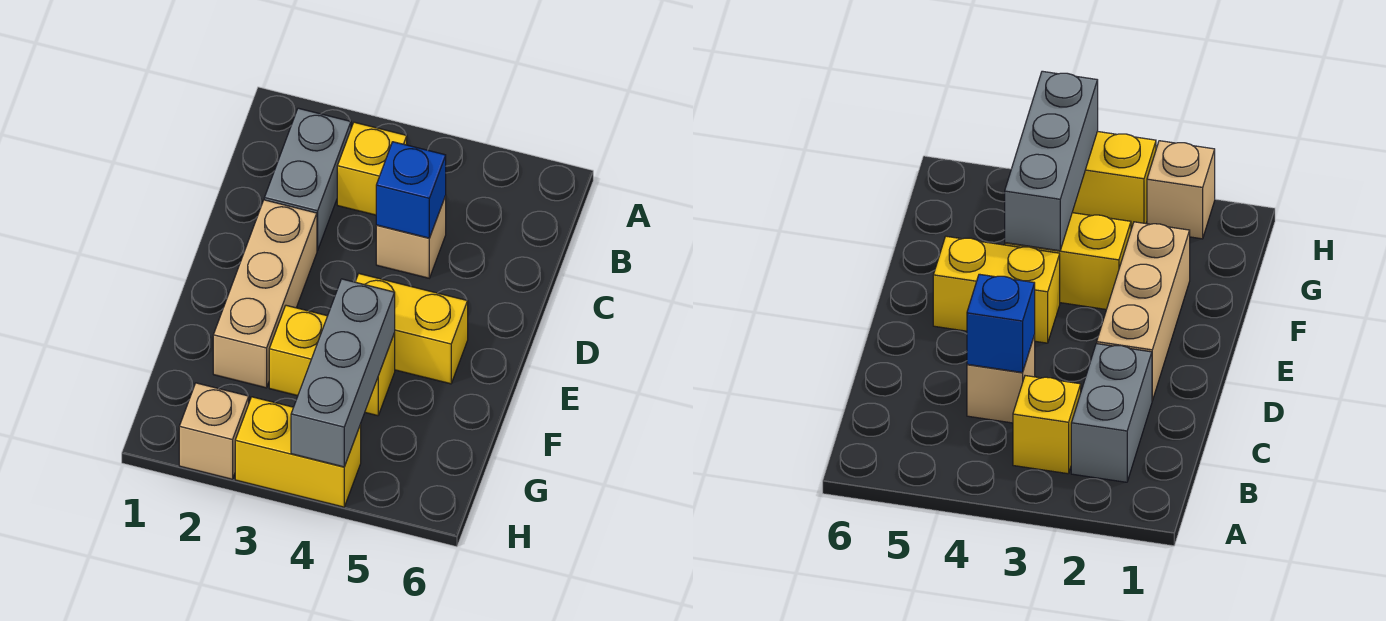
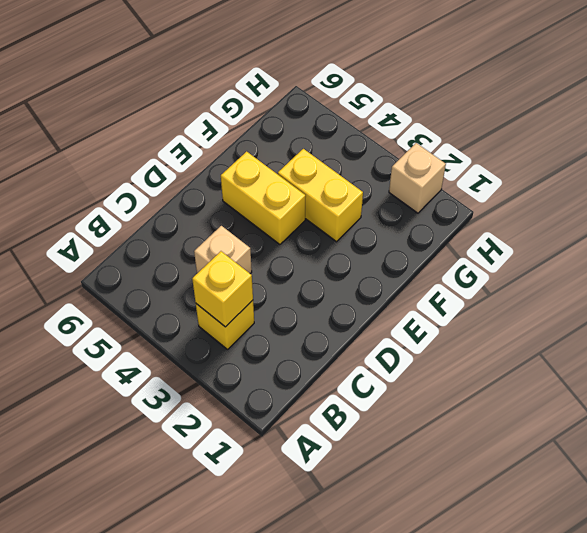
yellow 1x1 brick [192,251,253,327] -> none
none -> grey 1x2 brick [264,108,351,251]
none -> tan 1x3 brick [213,200,317,388]

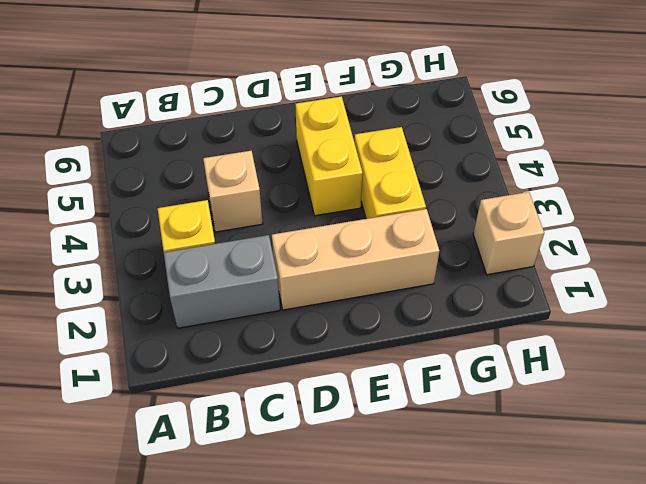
none -> yellow 1x2 brick [235,397,361,507]
none -> blue 1x1 brick [376,142,446,238]

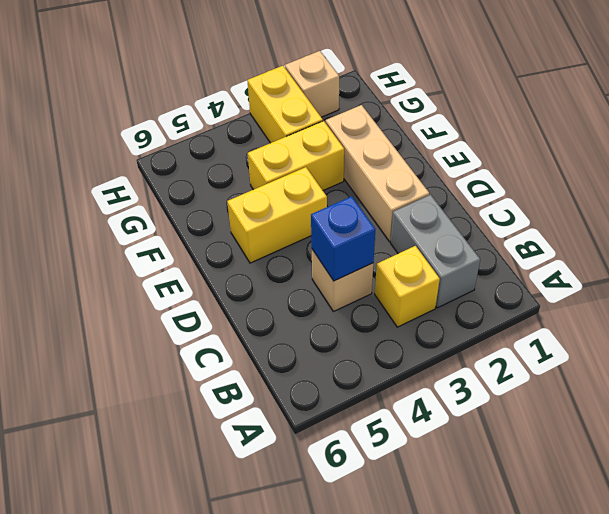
yellow 1x2 brick [247,66,323,143] -> yellow 1x2 brick turned to [235,397,361,507]
none -> grey 1x3 brick [291,279,395,467]

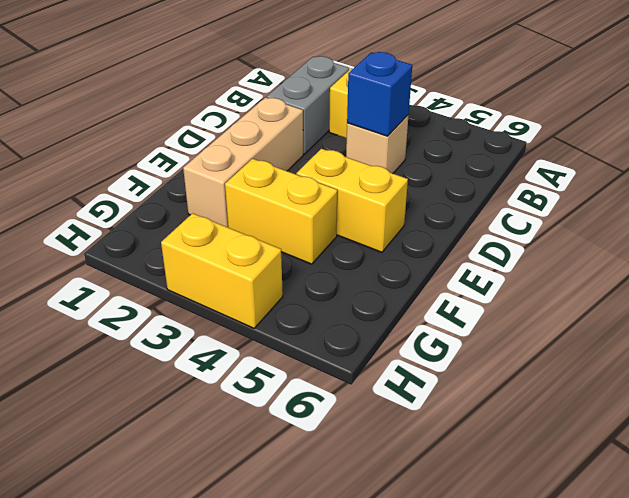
none -> tan 1x1 brick [179,383,249,479]
none -> grey 1x3 brick [291,279,395,467]

